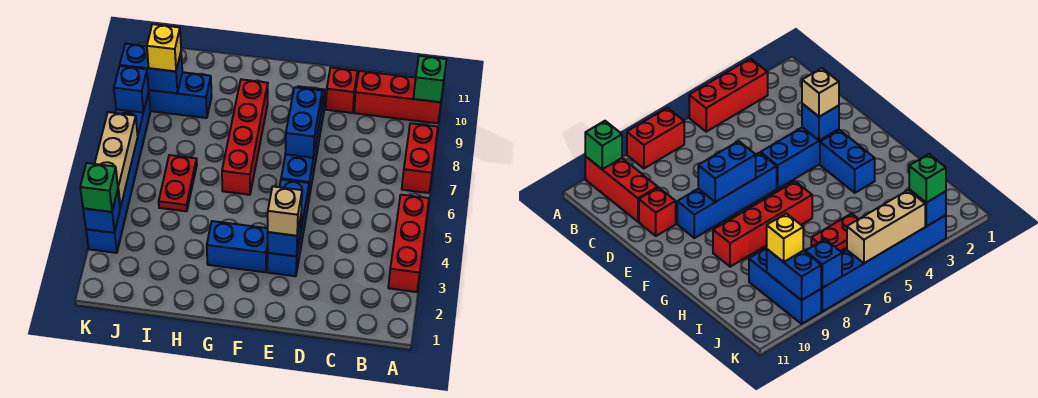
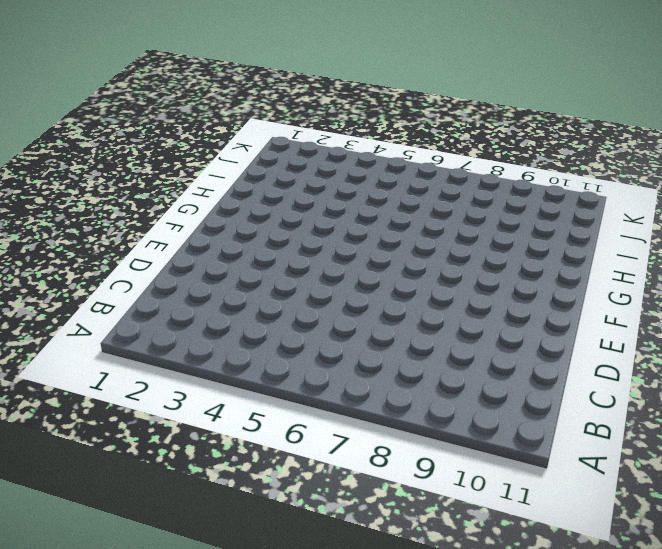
none -> red 1x3 brick [388,195,429,292]
none -> red 1x2 brick [402,123,438,193]
none -> red 1x3 brick [354,71,441,123]

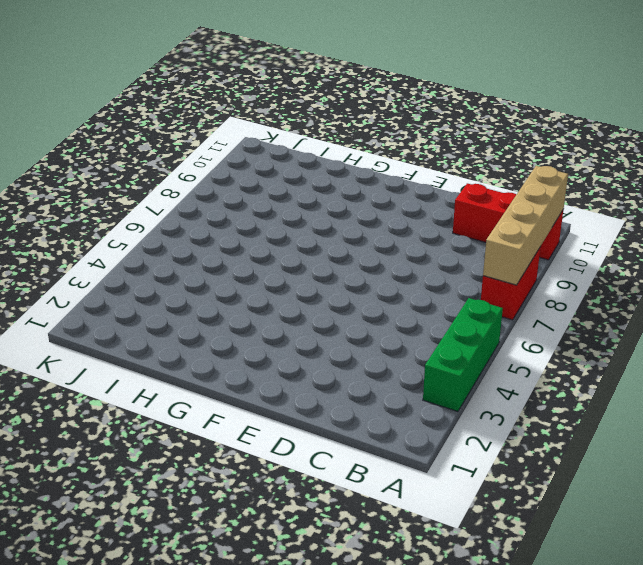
green 1x3 brick [423,298,503,412] -> red 1x3 brick [388,195,429,292]
tan 1x4 brick [483,166,568,285] -> green 1x1 brick [413,56,446,102]
none -> red 1x1 brick [326,68,357,113]
none -> blue 1x3 brick [267,180,309,276]
none -> blue 1x4 brick [281,86,325,197]

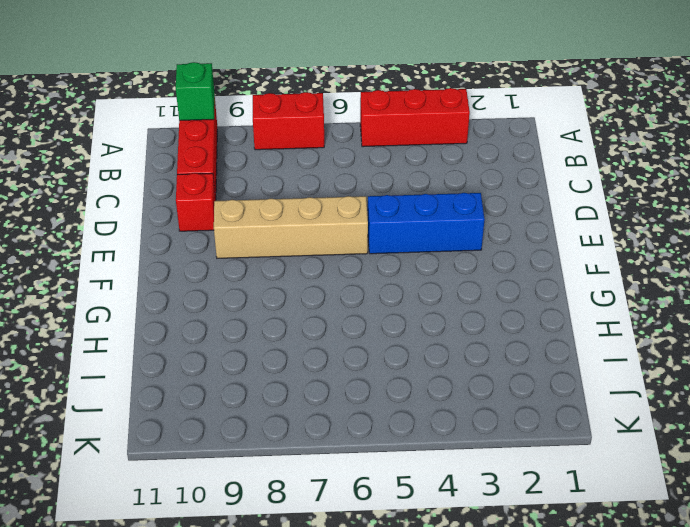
tan 1x4 brick [214,196,368,258] -> blue 1x4 brick [281,86,325,197]
none -> blue 1x2 brick [207,221,268,272]
none -> red 1x4 brick [222,79,268,195]
none -> red 1x2 plate [159,155,197,211]

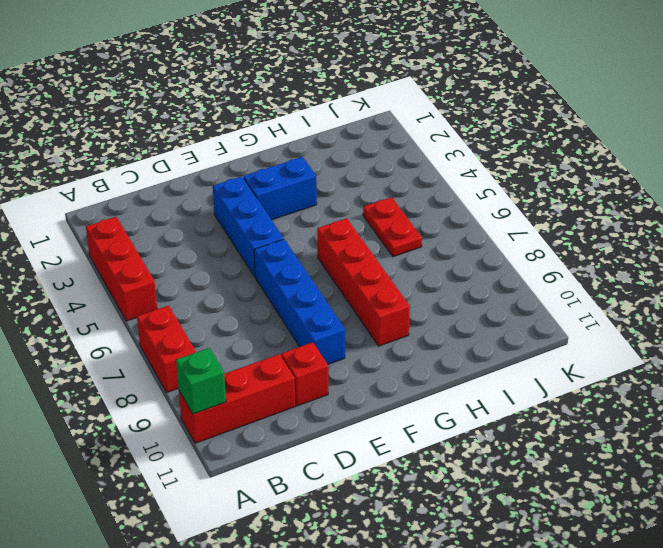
none -> blue 1x3 brick [149,72,212,118]
none -> blue 1x6 brick [86,92,150,253]
none -> blue 1x1 brick [268,217,301,256]

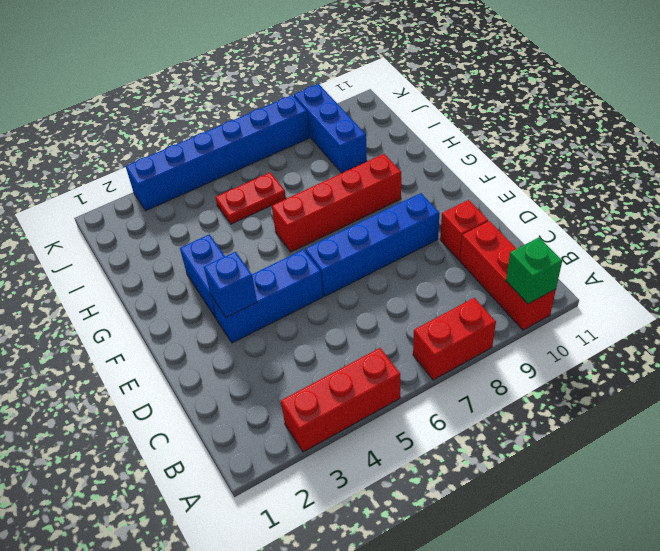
none -> blue 1x2 brick [285,87,322,158]
none -> blue 1x2 brick [120,44,182,93]
none -> blue 1x1 brick [83,190,120,233]

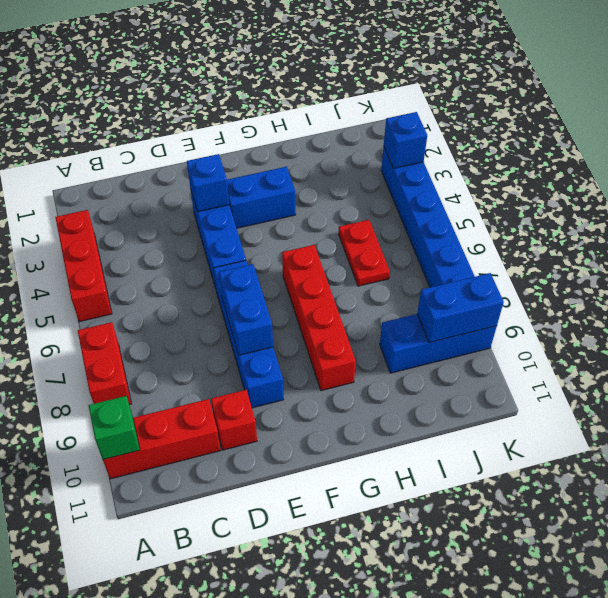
none -> tan 1x3 brick [95,112,138,208]
none -> blue 1x1 brick [114,66,149,113]
none -> tan 1x1 brick [268,186,302,236]

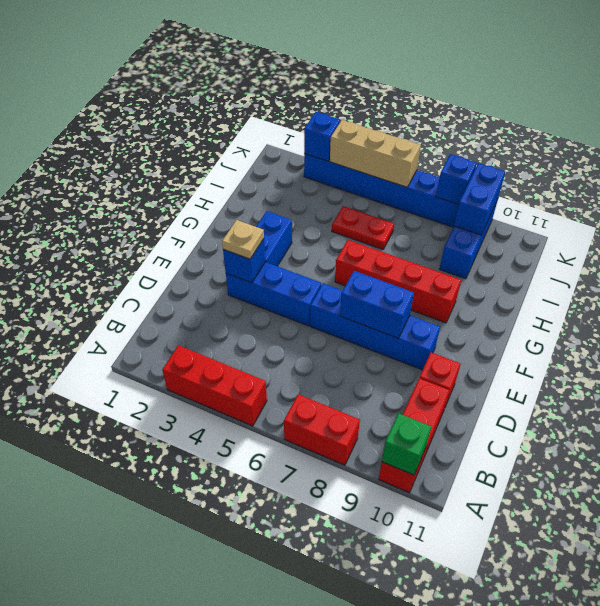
tan 1x1 plate [222,220,264,259] -> tan 1x1 brick [268,186,302,236]
none -> yellow 1x1 brick [147,24,181,71]
none -> green 1x1 brick [80,163,118,212]

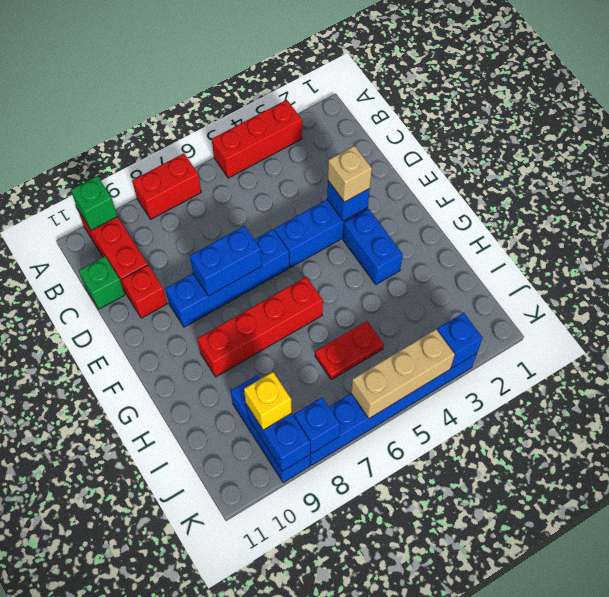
green 1x1 brick [79,257,125,309] -> green 1x1 brick moved to [80,163,118,212]

